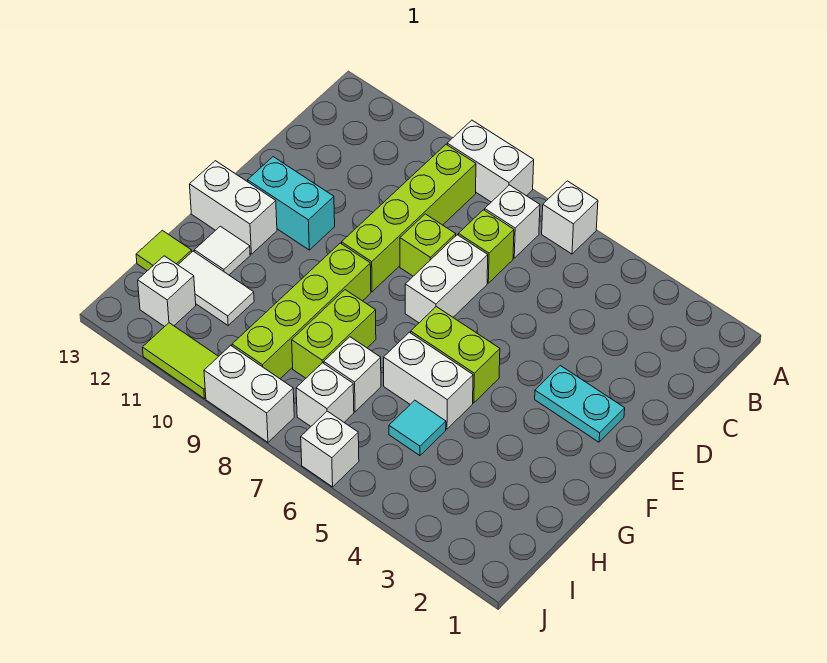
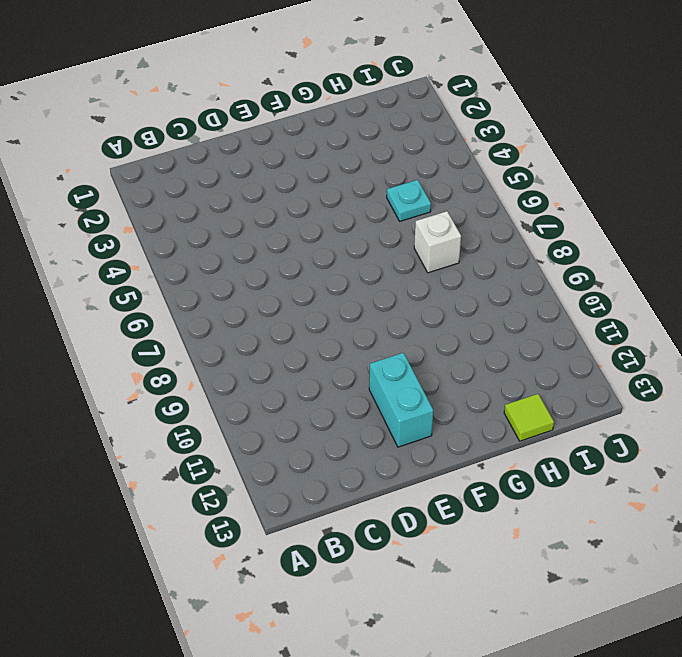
cyan 1x1 plate [387,180,431,221] -> cyan 1x1 tile [389,400,446,456]
none -> white 1x1 brick [542,181,598,254]
none -> white 1x2 brick [447,120,534,202]
none -> white 1x1 brick [485,185,540,258]

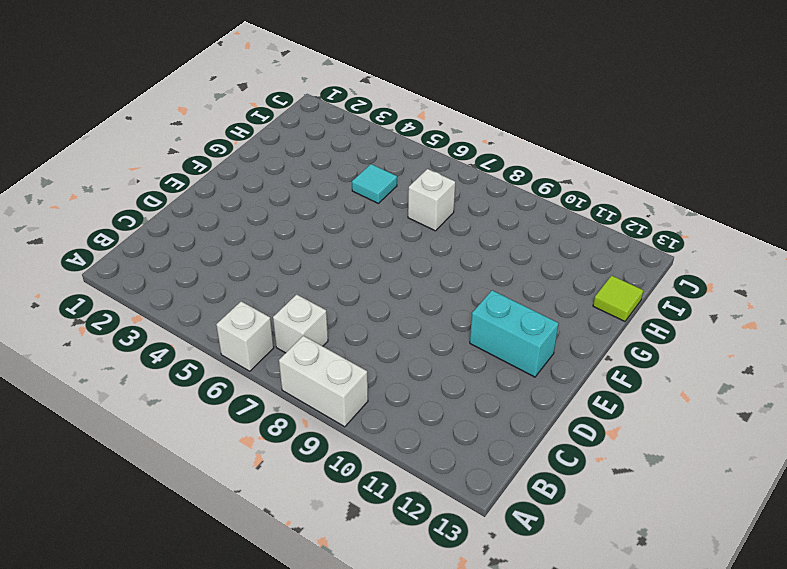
none -> lime 1x4 brick [342,145,476,292]
none -> lime 1x1 brick [458,210,514,283]
none -> white 1x2 brick [405,235,488,323]

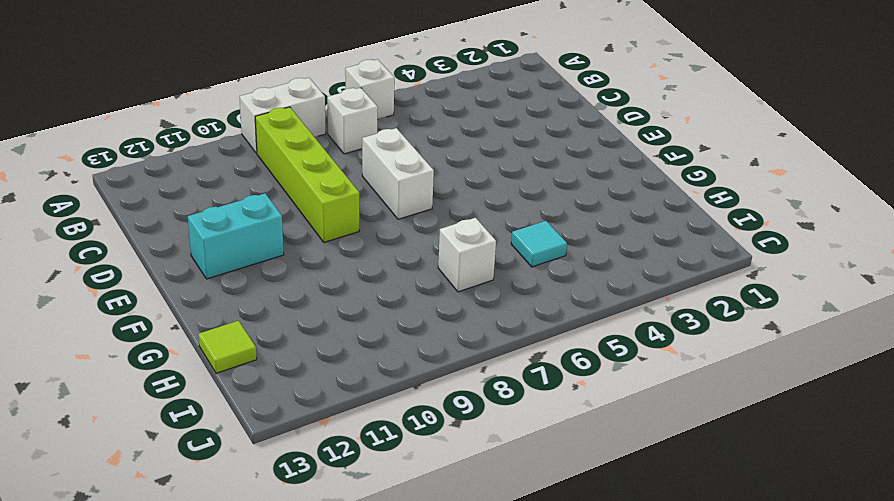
none -> lime 1x1 brick [458,210,514,283]
none -> lime 1x1 brick [400,214,456,276]
none -> cyan 1x2 plate [535,366,625,442]

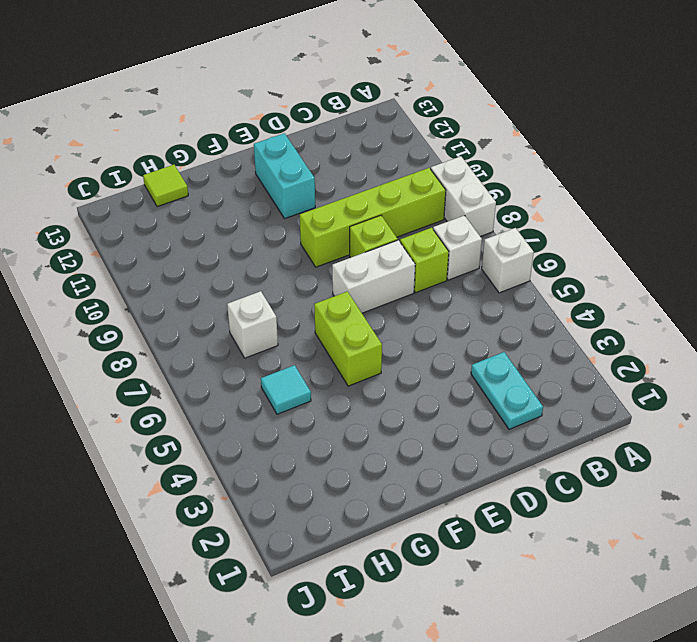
cyan 1x2 plate [471,352,543,429] -> cyan 1x2 plate moved to [535,366,625,442]
none -> lime 1x4 brick [232,243,371,379]
none -> white 1x2 brick [190,161,277,254]
none -> white 1x2 brick [384,332,473,429]

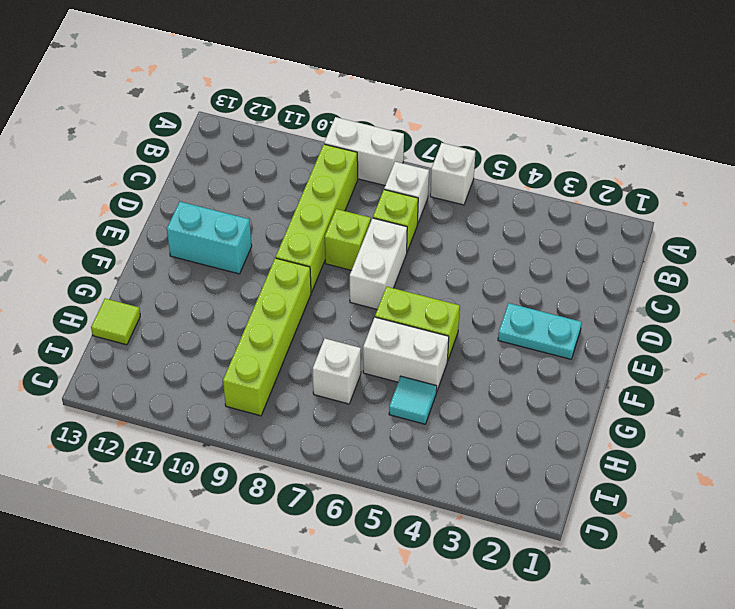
none -> white 1x2 brick [190,161,277,254]
none -> lime 1x2 brick [292,290,376,378]
none -> white 1x1 tile [194,226,250,275]

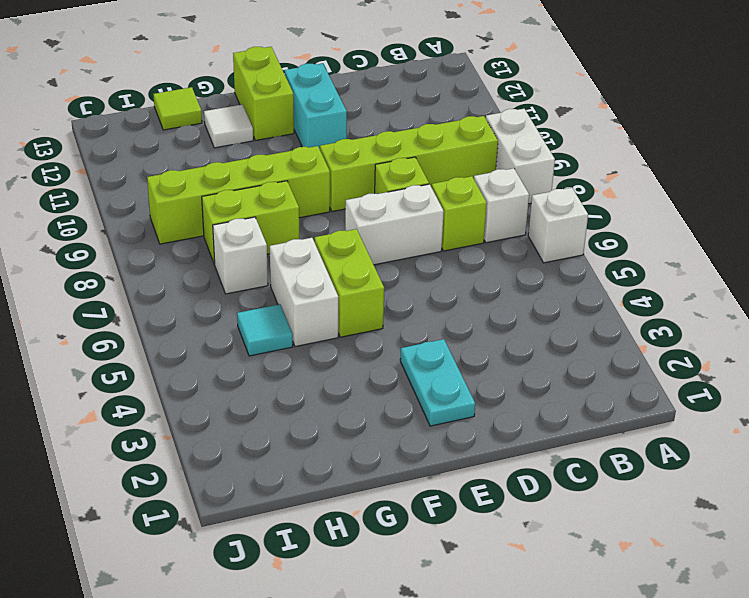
lime 1x2 brick [233,47,294,140] -> white 1x2 brick [190,161,277,254]
none -> white 1x2 tile [178,251,254,325]
none -> white 1x1 brick [296,363,354,426]
none -> white 1x1 brick [138,256,196,327]

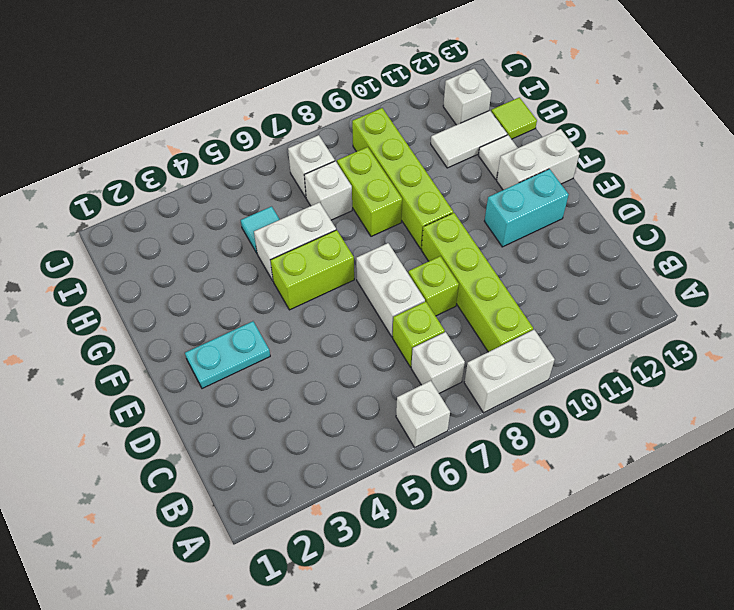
none -> white 1x1 brick [301,411,359,487]
none -> white 1x2 brick [204,345,294,442]
none -> lime 1x2 tile [142,323,219,399]

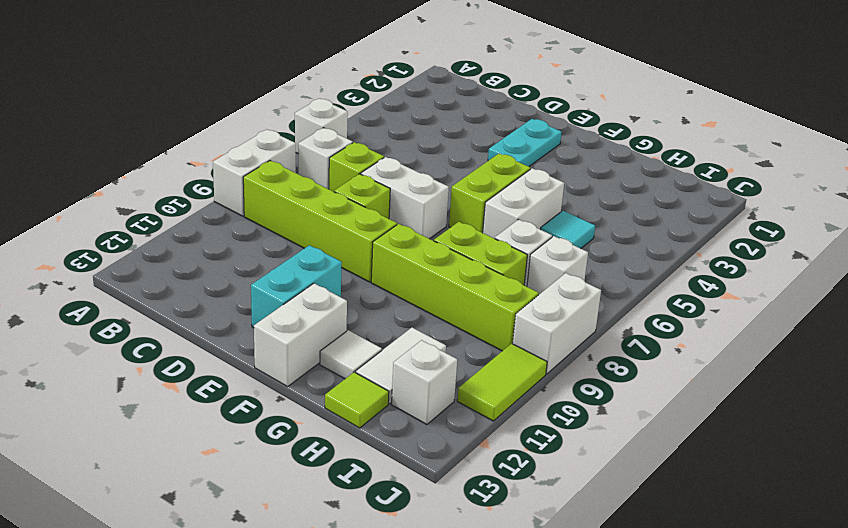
none -> white 1x1 brick [301,411,359,487]

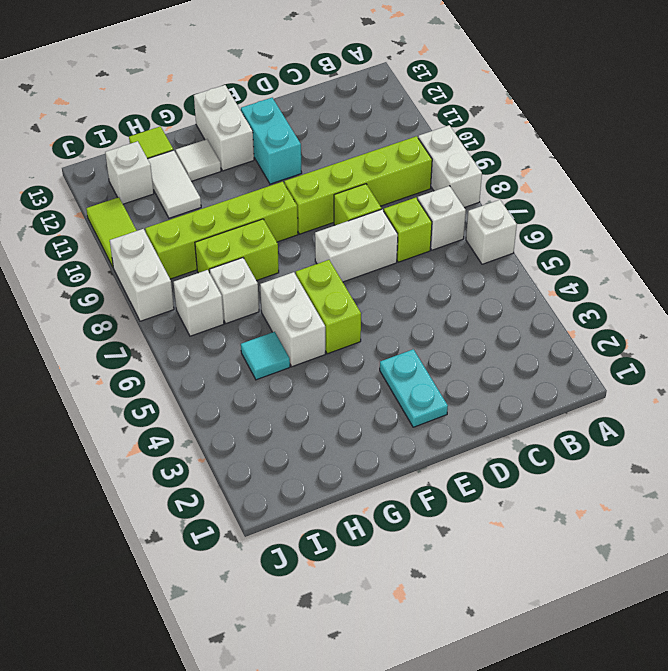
none -> white 1x1 brick [301,411,359,487]

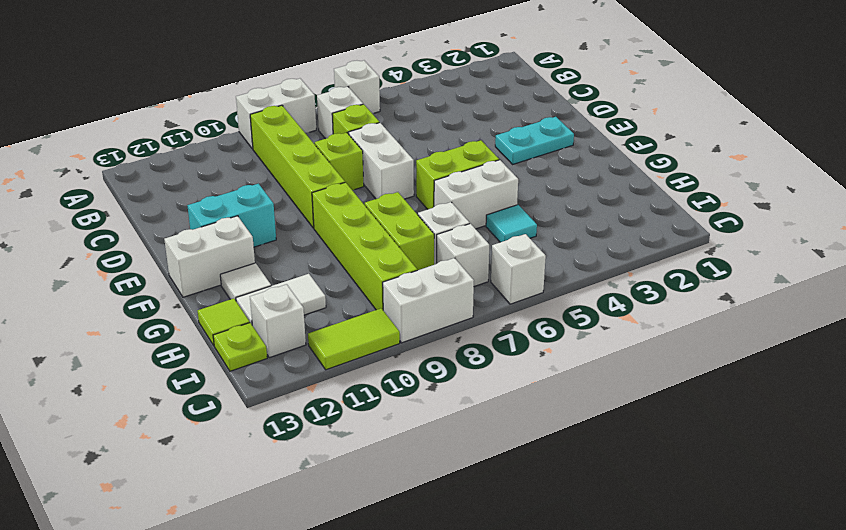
lime 1x1 plate [213,323,267,371] -> none

